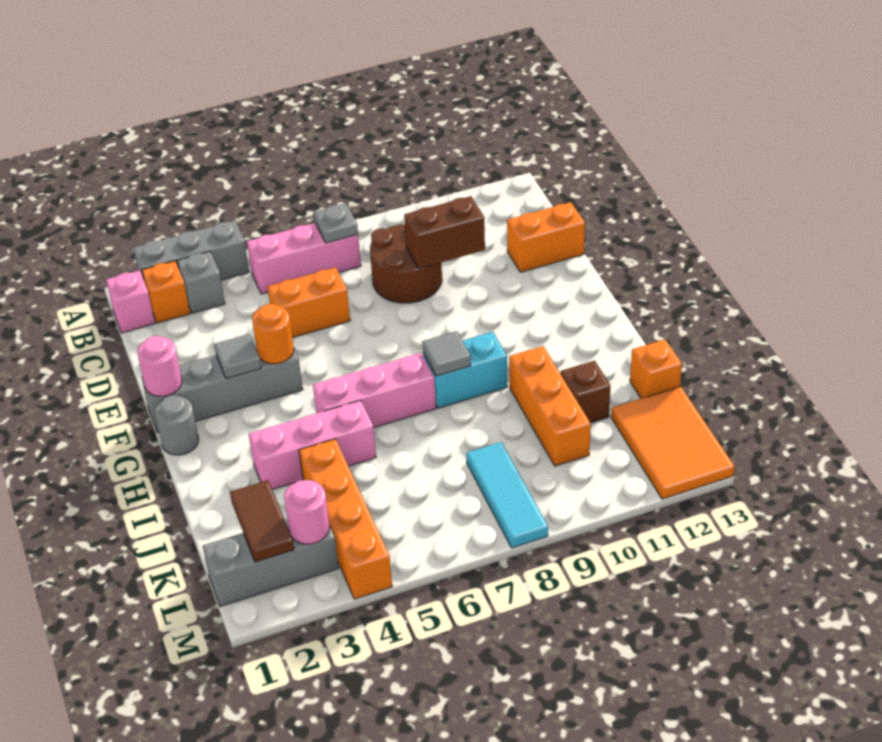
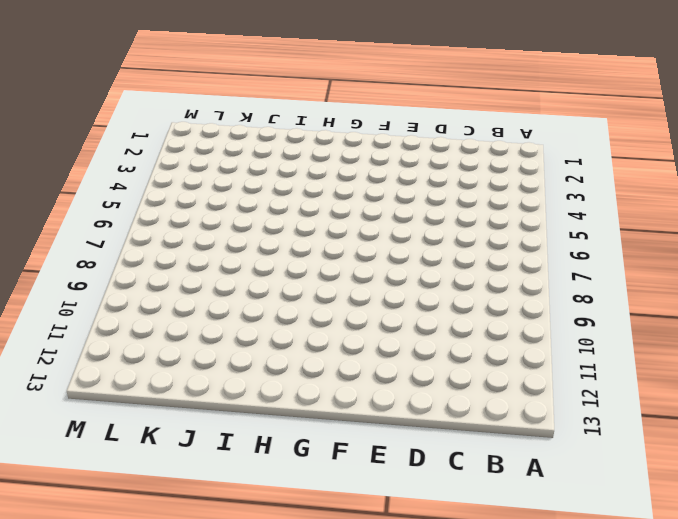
none -> grey 1x3 brick [133,220,249,280]
none -> pink 1x1 brick [106,270,155,333]
none -> orange 1x1 brick [142,261,190,323]

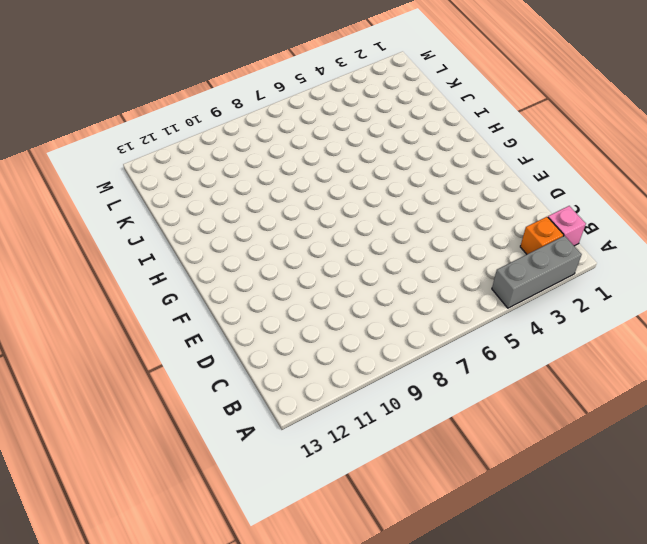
none -> grey 1x1 brick [177,251,225,313]
none -> pink 1x3 brick [247,223,361,294]
none -> brown 2x2 round brick [370,224,442,303]

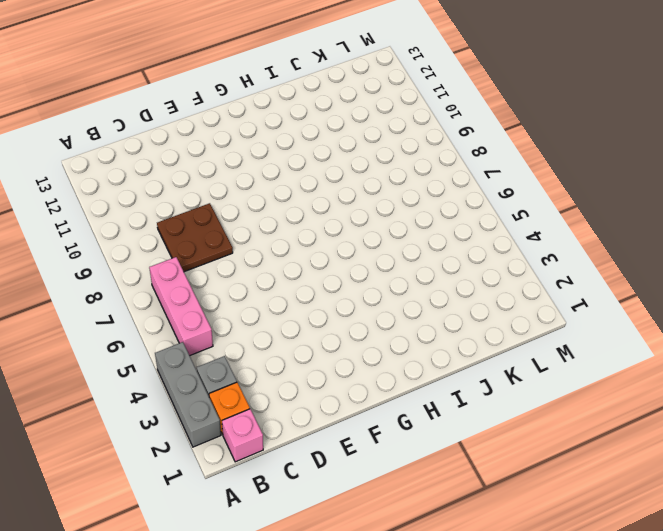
brown 2x2 plate [157,203,233,272] -> brown 2x2 round brick [370,224,442,303]
none -> orange 1x2 brick [268,267,350,338]
none -> orange 1x2 brick [507,202,585,272]
none -> grey 1x4 brick [141,344,303,433]

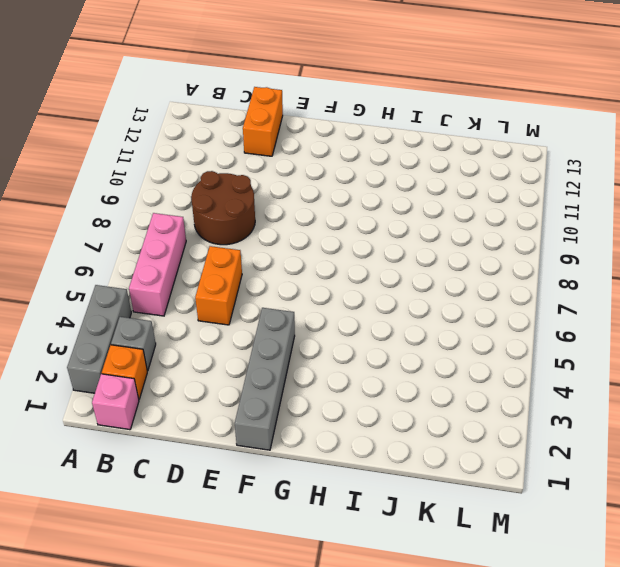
none -> grey 1x1 round brick [155,395,199,455]
none -> pink 1x3 brick [313,353,436,428]
none -> cyan 1x2 brick [423,332,507,408]

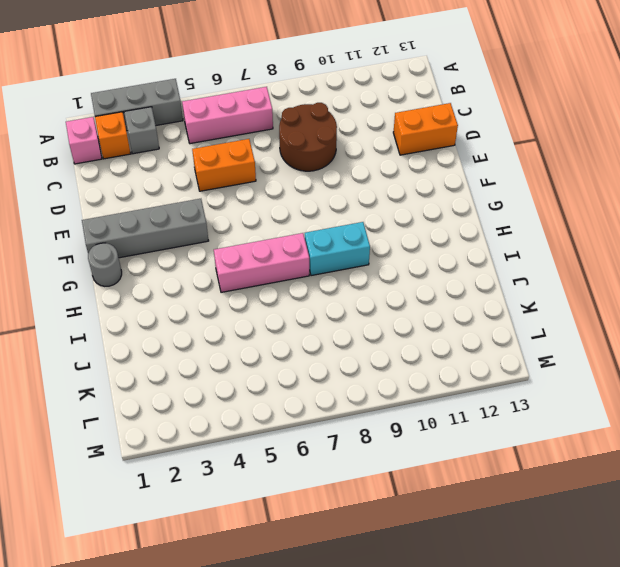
none -> pink 1x3 brick [249,400,376,489]
none -> orange 1x3 brick [509,346,591,466]
none -> orange 1x4 brick [299,439,392,599]

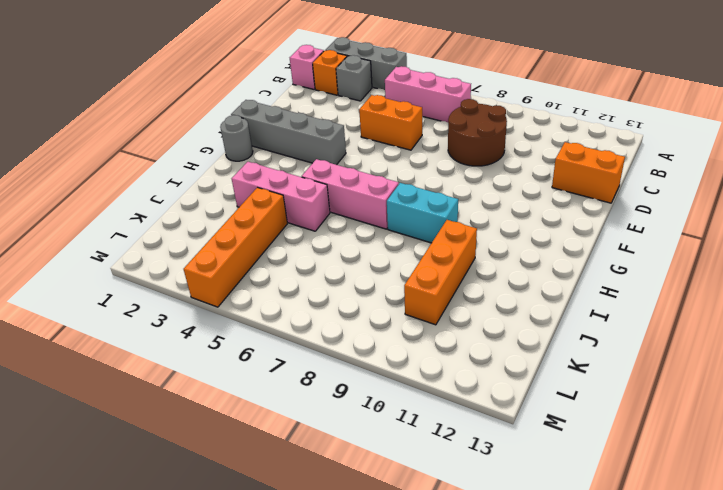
none -> brown 1x1 brick [561,361,610,423]
none -> orange 1x1 brick [630,340,682,399]
none -> cyan 1x3 tile [466,442,548,548]

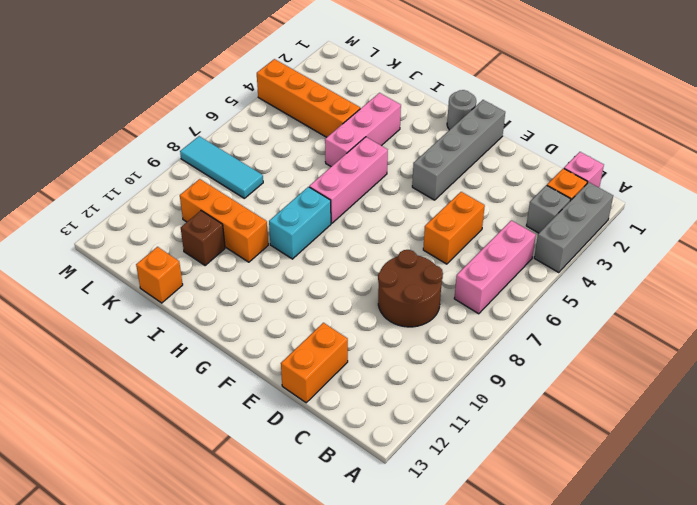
none -> orange 2x3 tile [611,387,734,499]
none -> grey 1x3 brick [203,519,339,607]
none -> grey 1x1 plate [314,203,358,243]

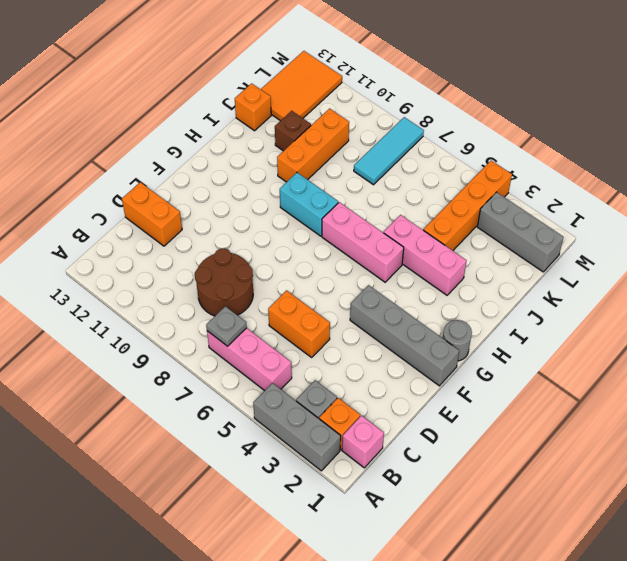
none -> brown 1x2 brick [404,196,485,269]
none -> pink 1x1 round brick [137,336,182,396]
none -> grey 1x1 tile [214,334,261,379]

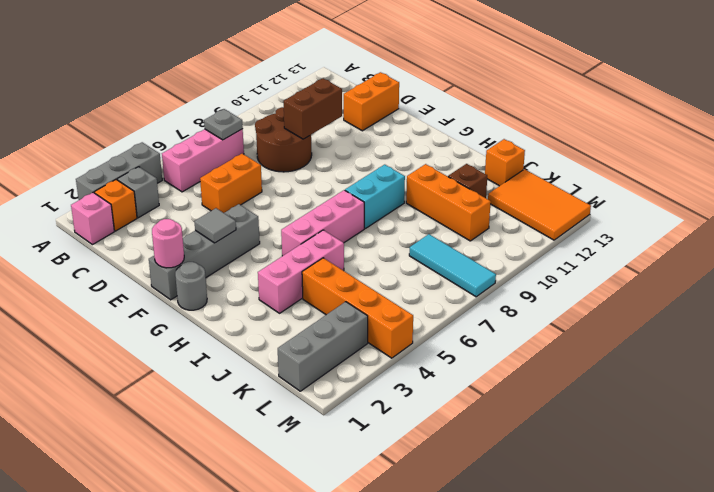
none -> orange 1x1 round brick [252,304,294,364]
none -> grey 1x1 tile [422,331,471,376]
none -> brown 1x2 tile [230,480,294,562]

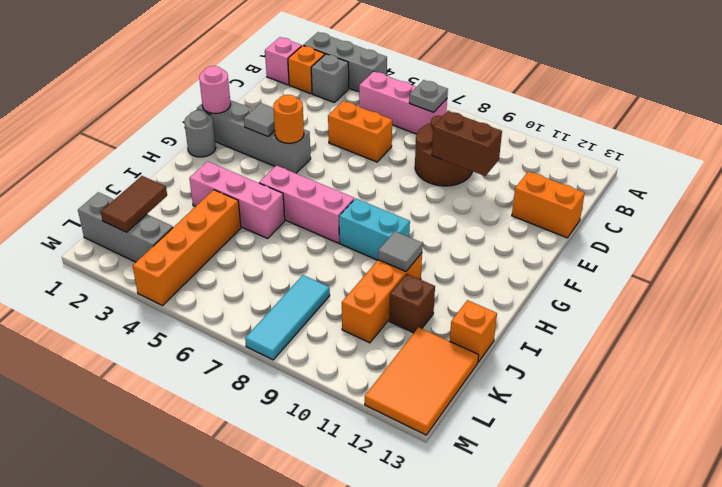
grey 1x1 tile [378,231,423,271] -> grey 1x1 tile moved to [422,331,471,376]
none -> pink 1x1 round brick [284,480,329,544]

